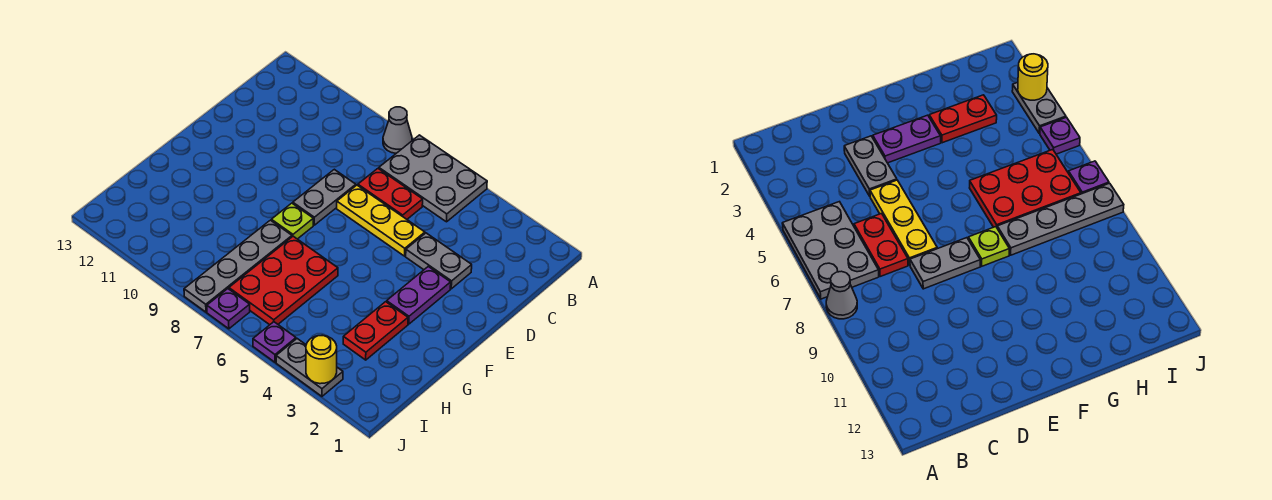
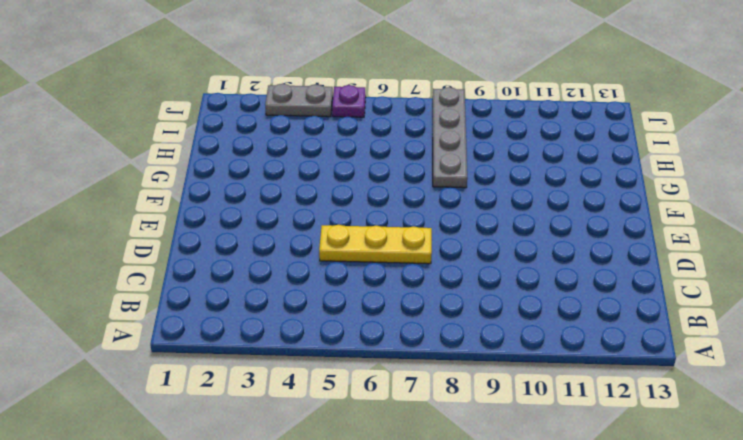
none -> grey 2x3 plate [379,135,487,222]
none -> grey 1x1 cone [383,107,412,153]
none -> red 1x2 plate [358,169,423,219]

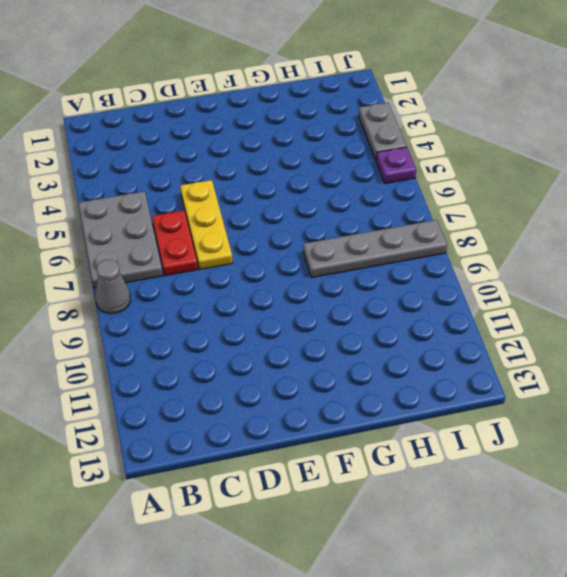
none -> grey 1x2 plate [406,233,472,289]
none -> grey 1x2 plate [293,169,356,225]
none -> purple 1x2 plate [387,266,451,324]

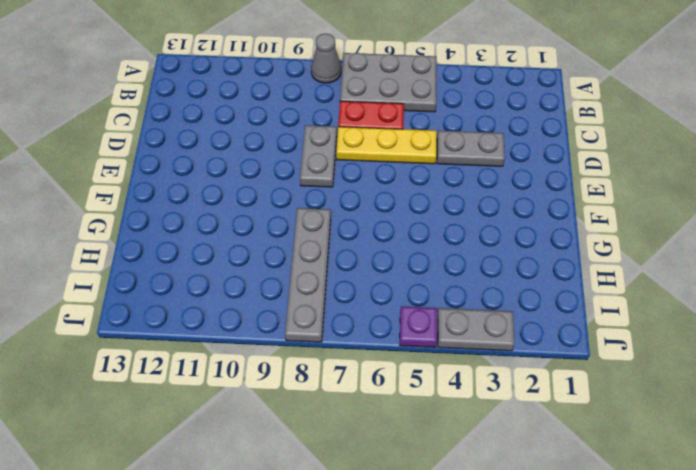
none -> purple 1x2 plate [387,266,451,324]
none -> lime 1x1 plate [271,203,313,239]
none -> red 1x2 plate [343,302,408,360]

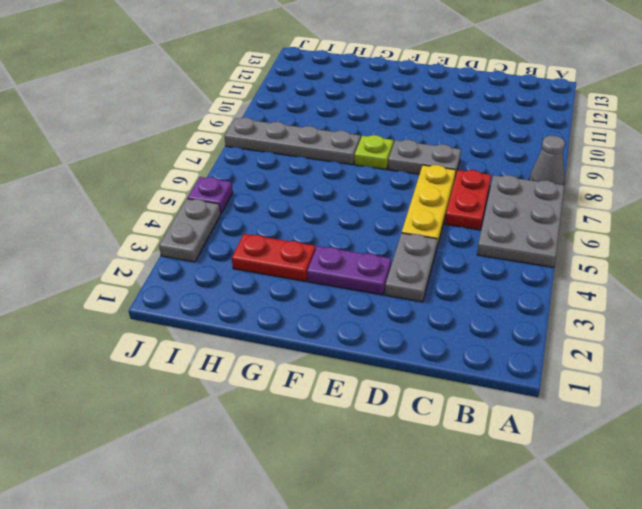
none -> red 2x3 plate [229,236,338,325]
none -> purple 1x1 plate [207,289,250,329]
none -> yellow 1x1 round brick [306,335,337,384]

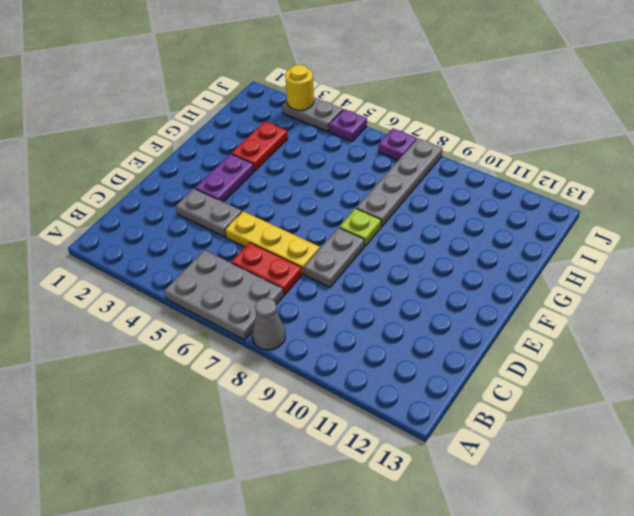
none -> red 2x3 plate [229,236,338,325]

